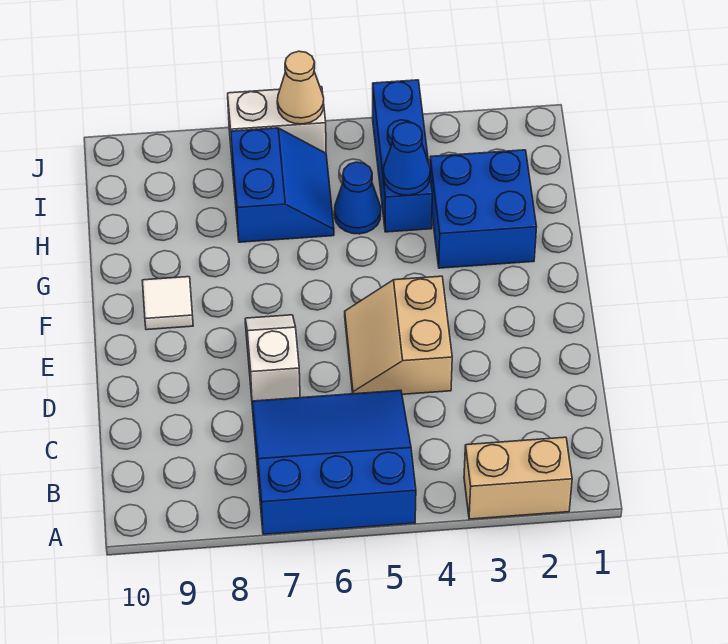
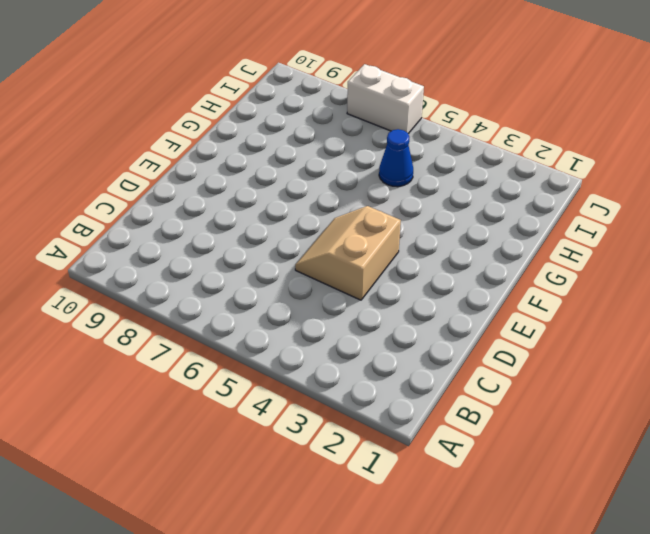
none -> tan 1x2 brick [464,437,572,519]
none -> blue 3x3 slope [252,390,416,534]
none -> white 1x2 slope [245,315,300,401]

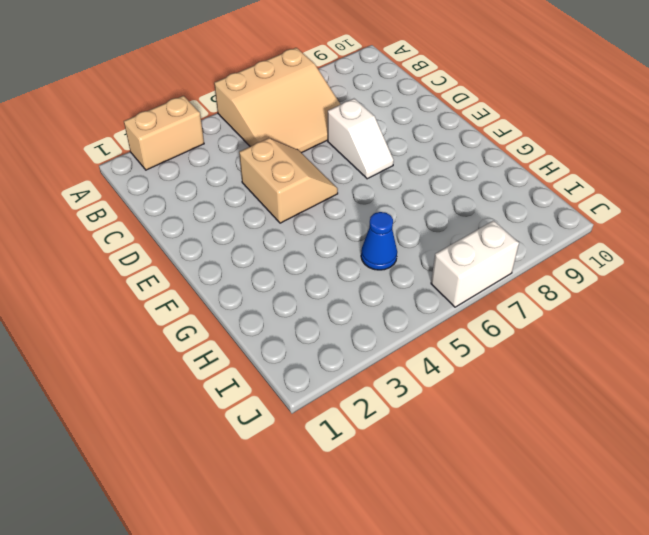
tan 3x3 slope [214,48,340,153] -> blue 3x3 slope [252,390,416,534]
none -> white 1x1 tile [142,277,193,330]
none -> blue 2x2 brick [430,150,537,268]
none -> blue 1x3 brick [372,80,432,232]

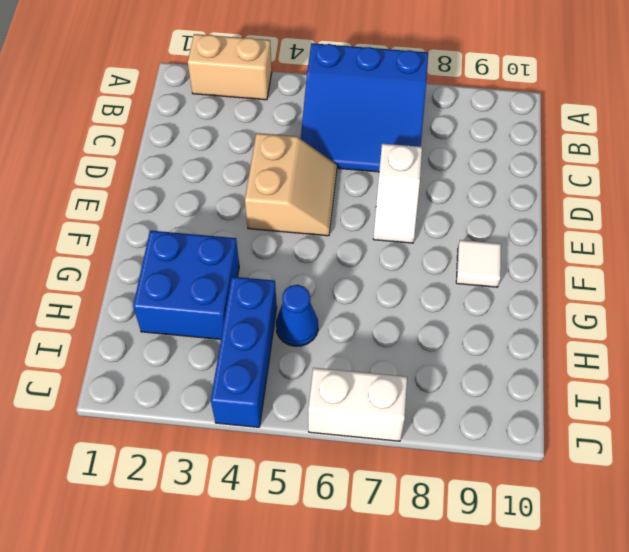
none -> blue 2x2 slope [231,128,334,242]
none -> blue 1x1 cone [383,122,430,195]
none -> tan 1x1 cone [277,51,324,124]

